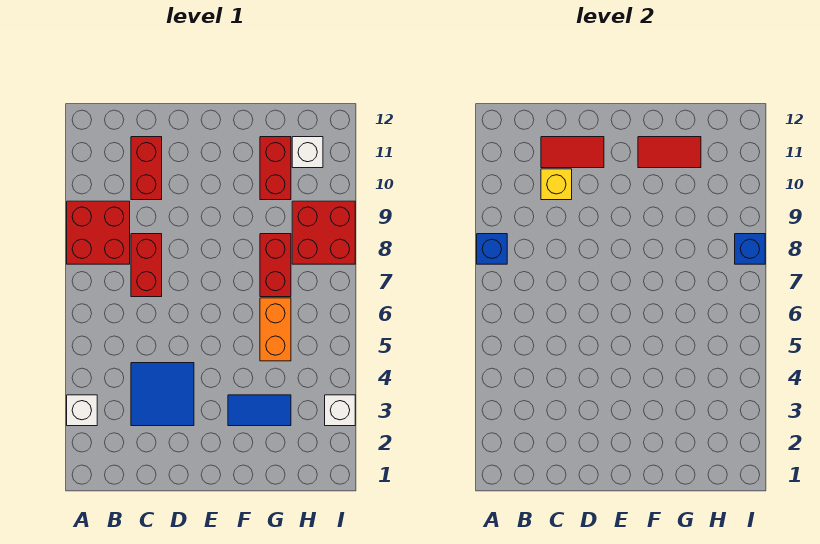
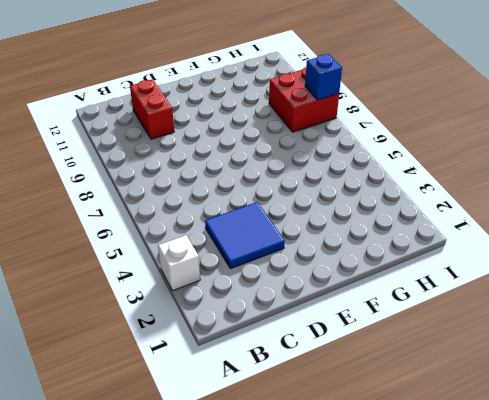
none -> red 2x2 brick [67,201,130,264]
none -> red 1x2 brick [131,234,162,297]
none -> blue 1x2 tile [228,395,291,426]

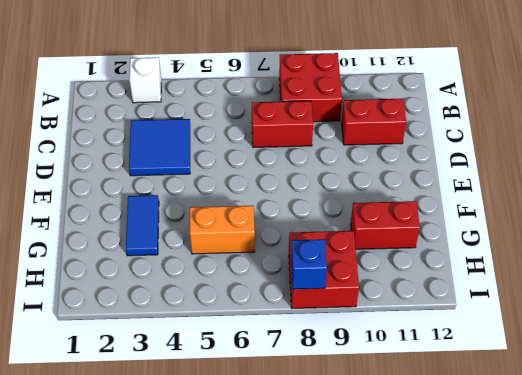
none -> red 1x2 brick [260,234,291,297]
none -> white 1x1 brick [292,137,323,168]
none -> white 1x1 brick [325,395,355,426]

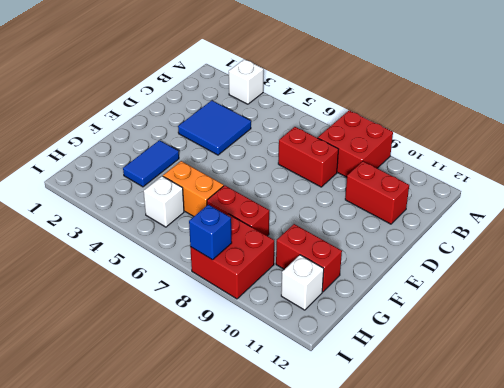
white 1x1 brick [144,176,184,227] -> white 1x1 brick moved to [325,395,355,426]
none -> blue 1x1 brick [477,234,507,264]
none -> yellow 1x1 brick [541,169,572,200]
none -> red 1x2 tile [541,137,604,168]

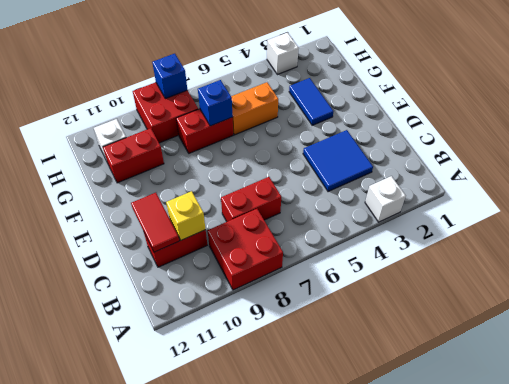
blue 1x1 brick [198,80,233,126] -> blue 1x1 brick moved to [477,234,507,264]
none -> red 1x2 tile [638,137,701,168]

